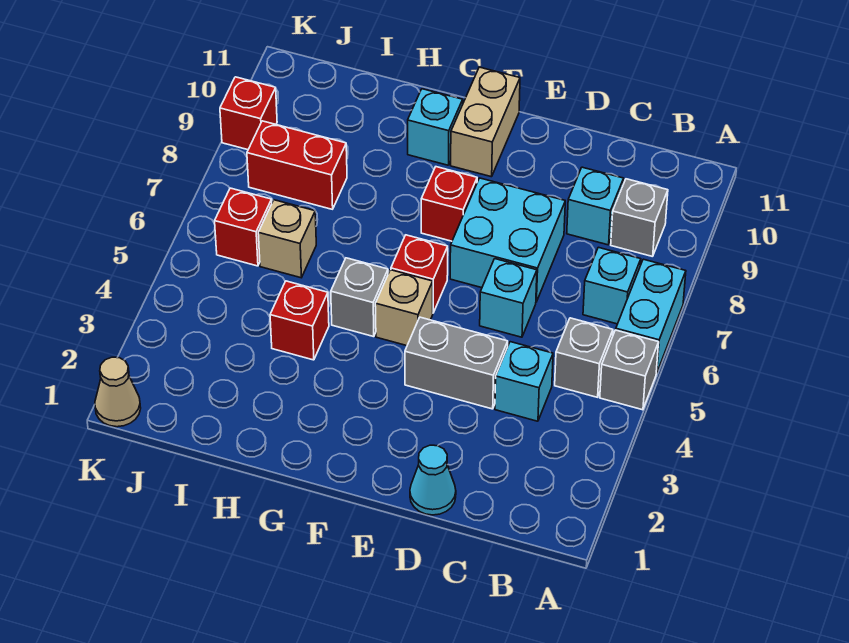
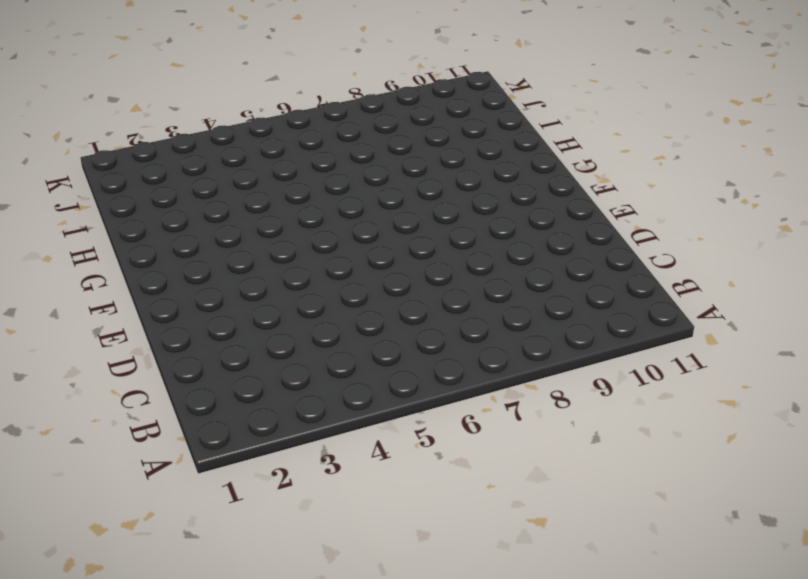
none -> grey 1x1 brick [600,330,659,410]
none -> cyan 1x2 brick [616,259,686,373]
none -> grey 1x1 brick [555,318,613,397]

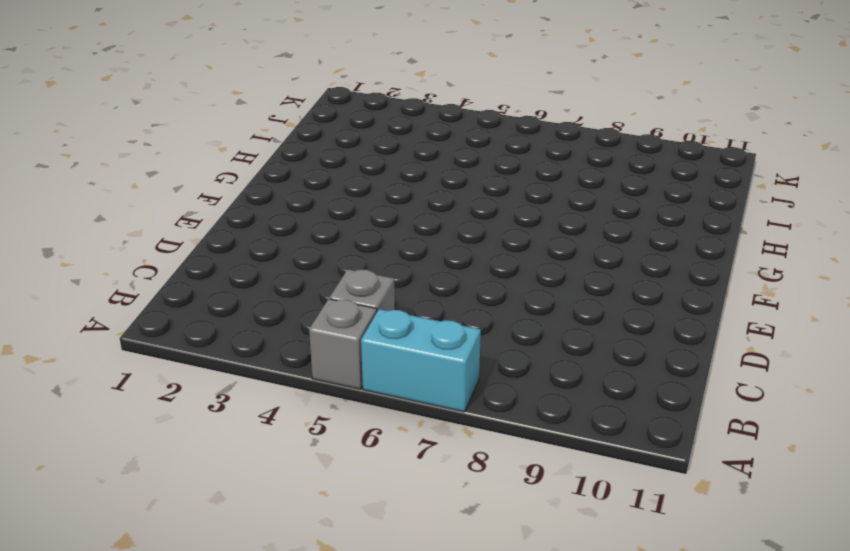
none -> cyan 1x1 brick [583,247,641,324]
none -> grey 1x1 brick [611,179,668,257]
none -> cyan 1x1 brick [495,342,553,421]

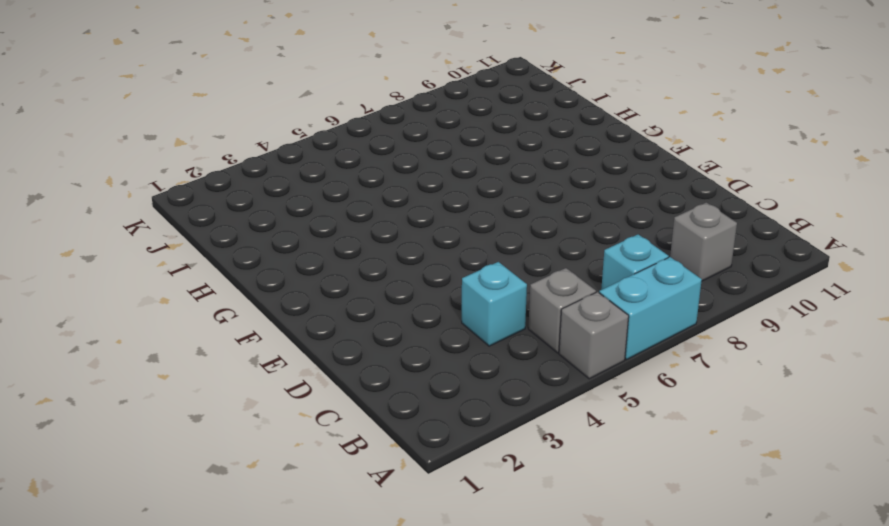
none -> cyan 1x1 brick [567,167,624,245]
none -> cyan 1x1 cone [410,445,456,515]
none -> grey 1x2 brick [405,317,508,409]

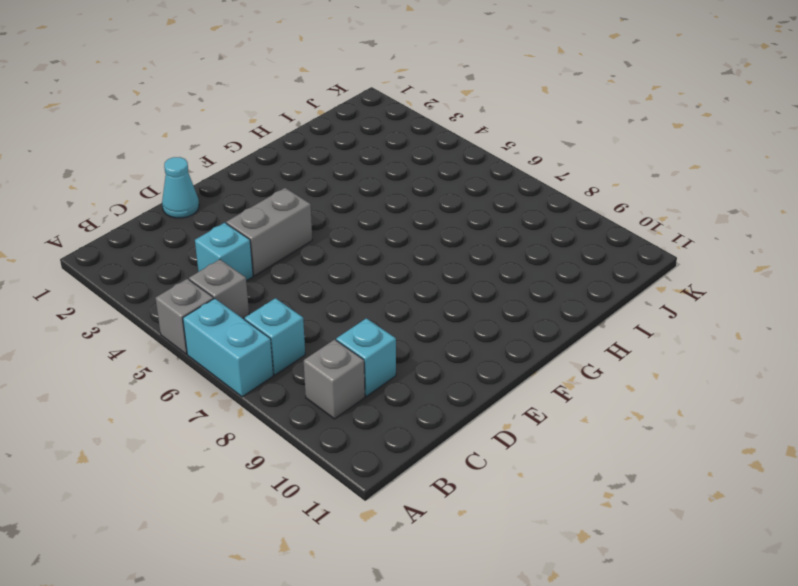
none -> cyan 1x1 brick [480,259,537,337]
none -> cyan 2x2 brick [450,178,565,302]
none -> tan 1x1 brick [375,270,433,346]

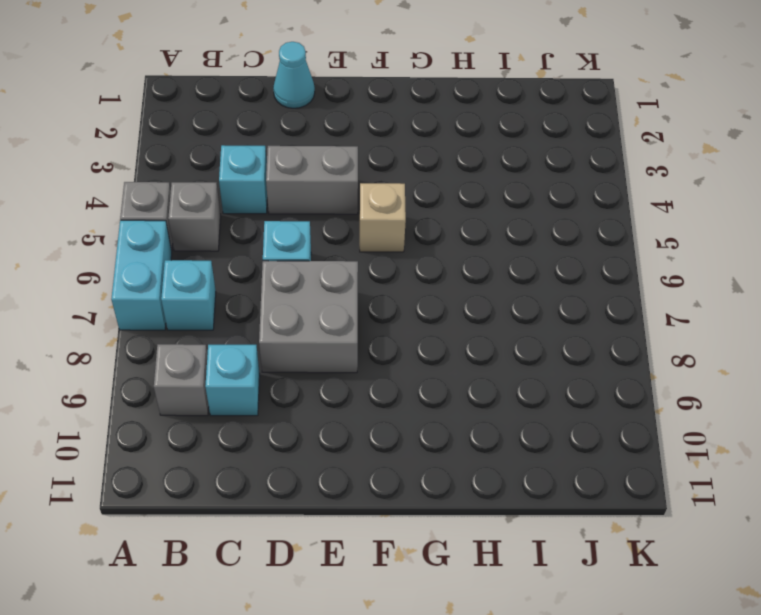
grey 2x2 brick [259,261,358,373] -> cyan 2x2 brick [450,178,565,302]
none -> red 1x1 brick [391,235,448,313]
none -> red 1x1 brick [421,167,477,241]
none -> tan 1x2 brick [451,67,520,177]

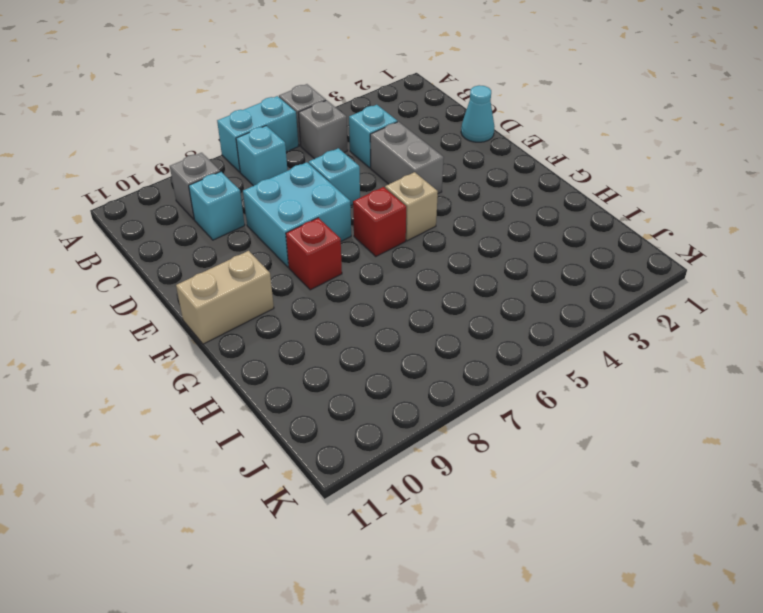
none -> grey 1x1 brick [331,258,388,337]
none -> cyan 1x1 brick [408,89,463,165]
none -> red 1x1 brick [270,281,329,360]

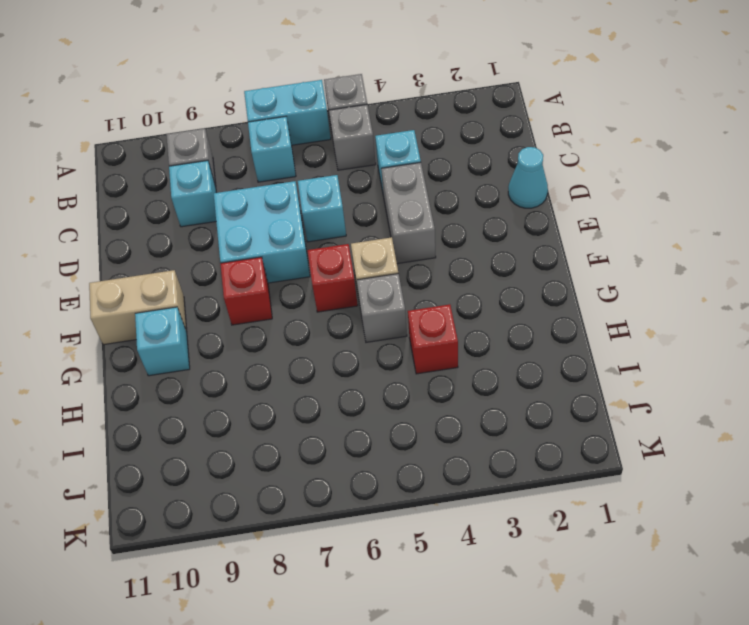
none -> tan 1x1 brick [258,200,316,278]
none -> red 1x2 brick [247,121,347,209]
none -> red 1x1 brick [215,188,272,266]

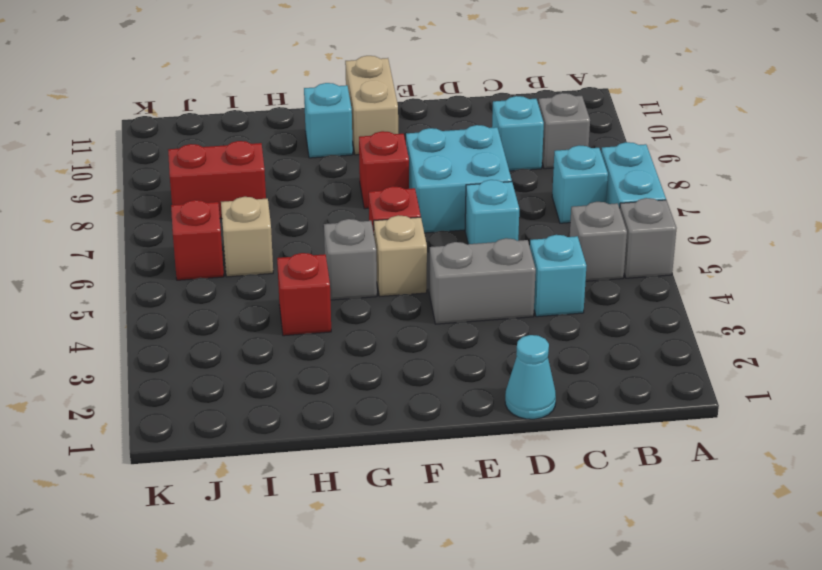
none -> tan 1x1 cone [95,357,141,427]
none -> red 1x1 brick [220,77,277,150]

